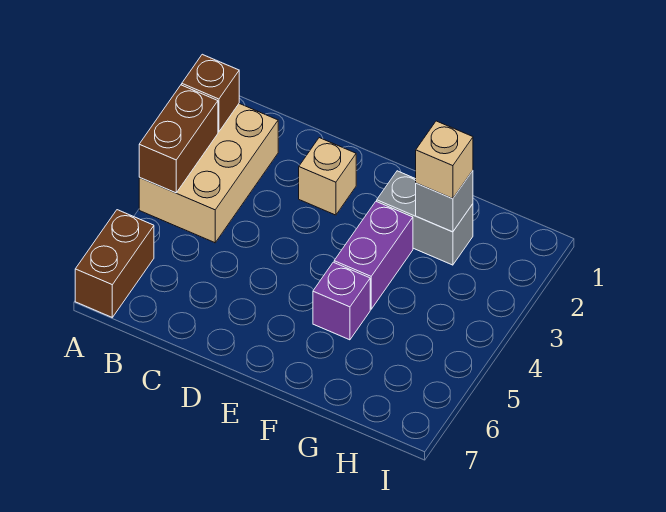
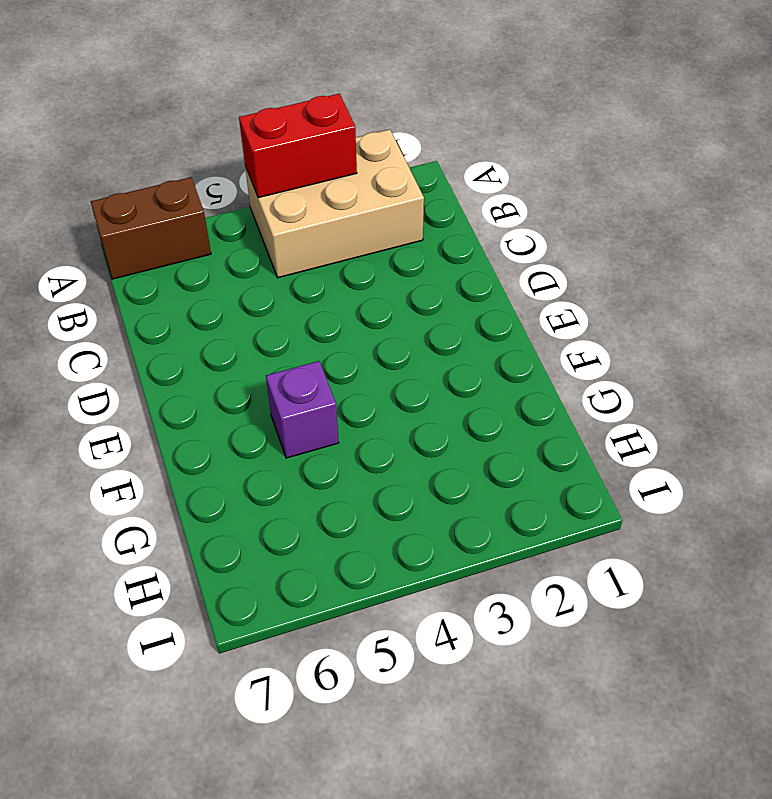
red 1x2 brick [239,94,357,198] -> brown 1x2 brick [139,85,218,193]
none -> tan 1x1 brick [299,138,356,215]
none -> grey 1x2 brick [377,171,473,265]

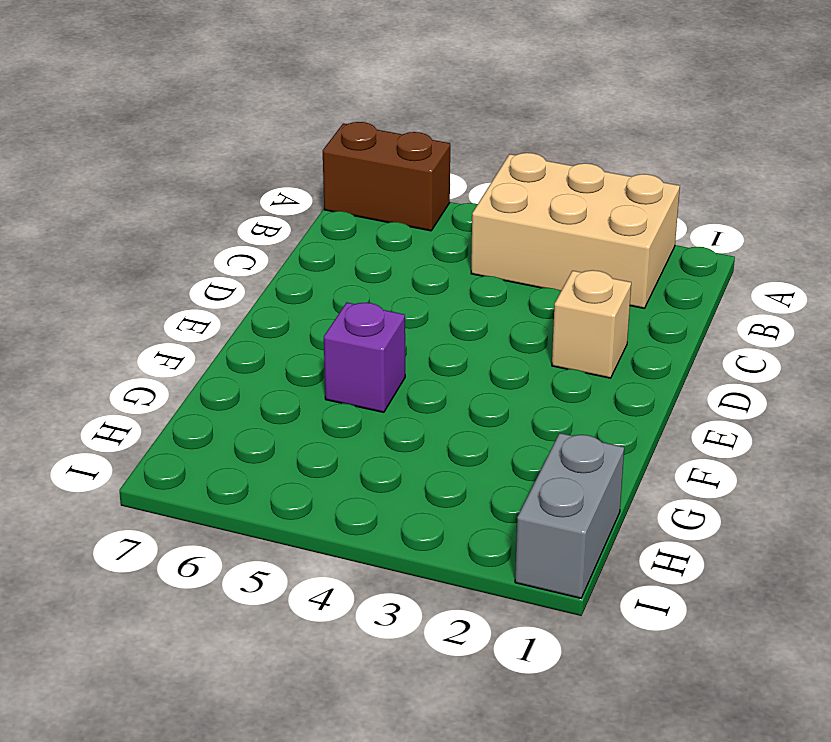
grey 1x2 brick [515,433,624,598] -> grey 1x2 brick moved to [377,171,473,265]
none -> purple 1x2 brick [334,201,413,309]
none -> brown 1x1 brick [182,54,239,132]

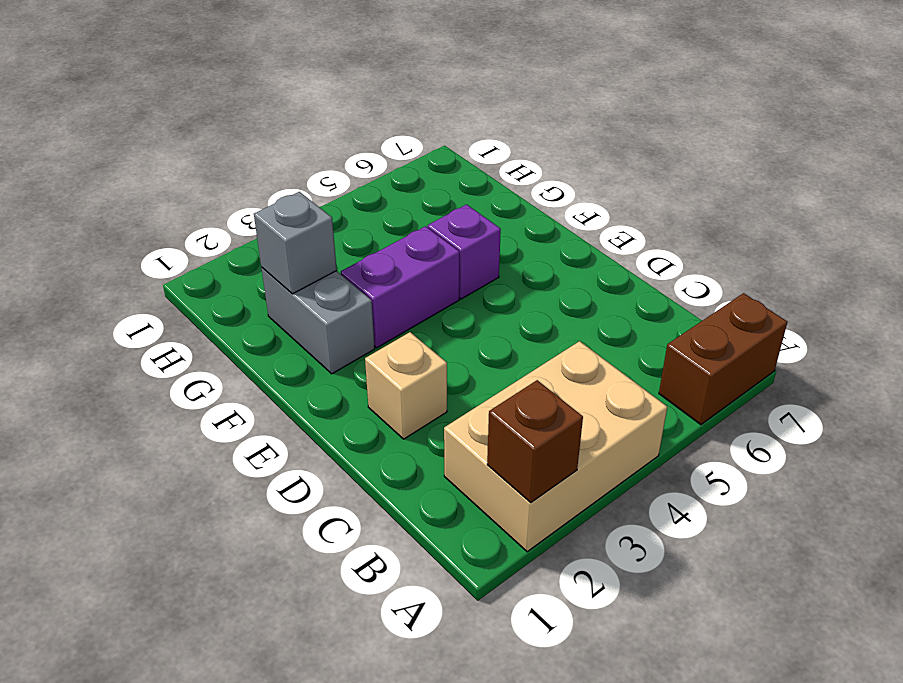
none -> brown 1x2 brick [139,85,218,193]
none -> tan 1x1 brick [416,121,473,199]

